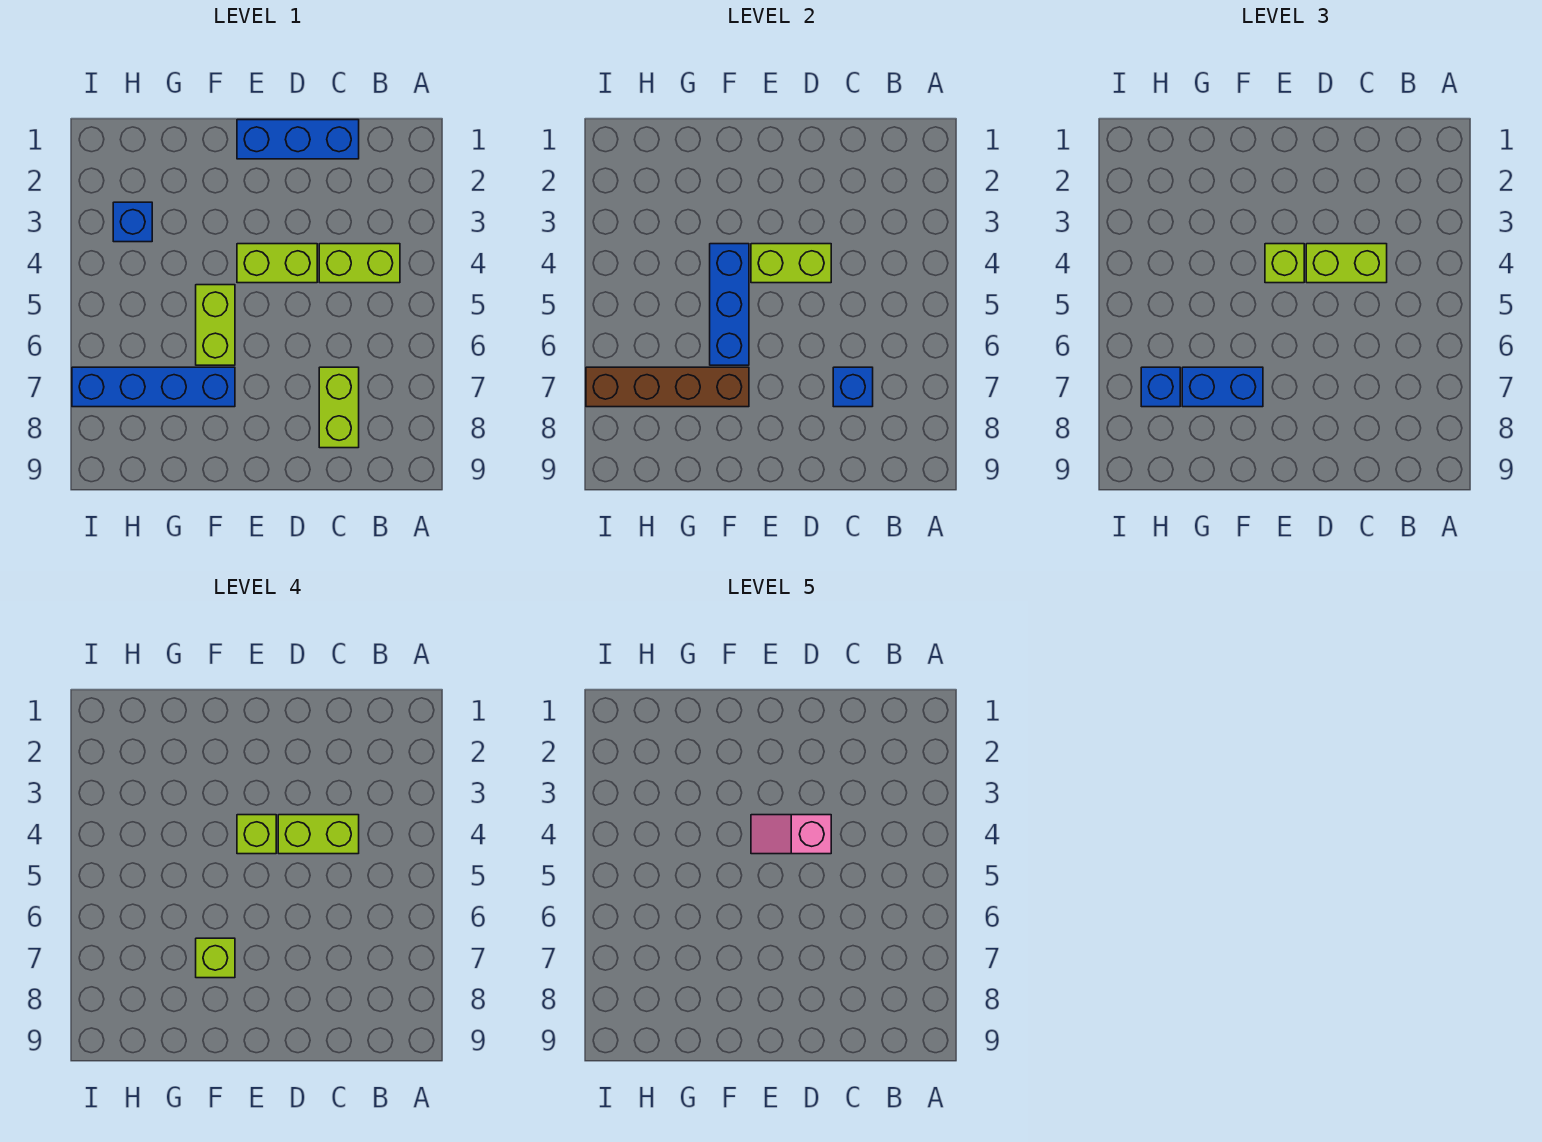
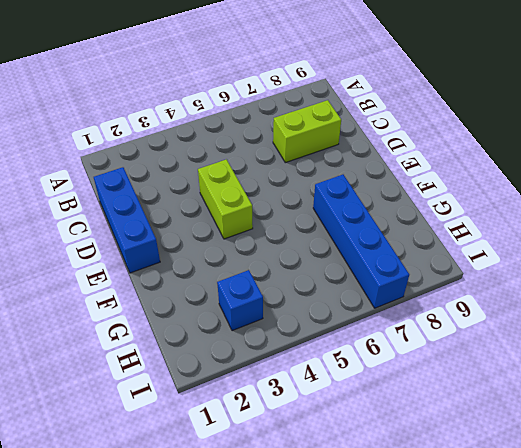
none -> lime 1x2 brick [319,244,400,283]
none -> lime 1x2 brick [196,285,235,365]
none -> blue 1x1 brick [833,367,873,407]

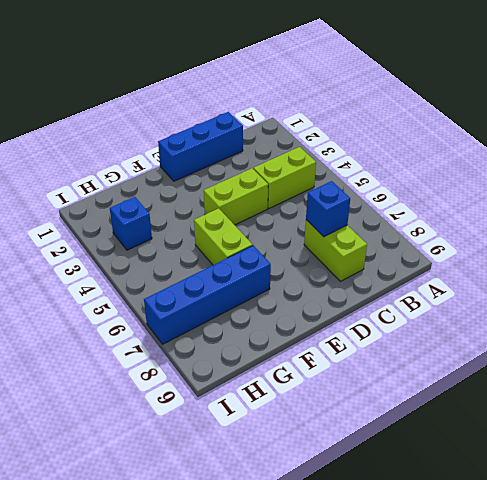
none -> lime 1x2 brick [751,244,831,283]
none -> blue 1x3 brick [710,244,749,365]
none -> brown 1x4 brick [586,367,749,407]

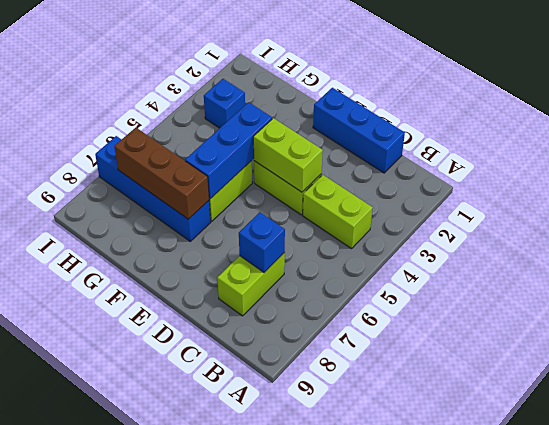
brown 1x3 brick [114,128,209,219] -> brown 1x4 brick [586,367,749,407]
none -> lime 1x2 brick [1306,244,1387,283]
none -> lime 1x1 brick [1265,244,1304,283]
none -> blue 1x2 brick [1182,367,1263,407]

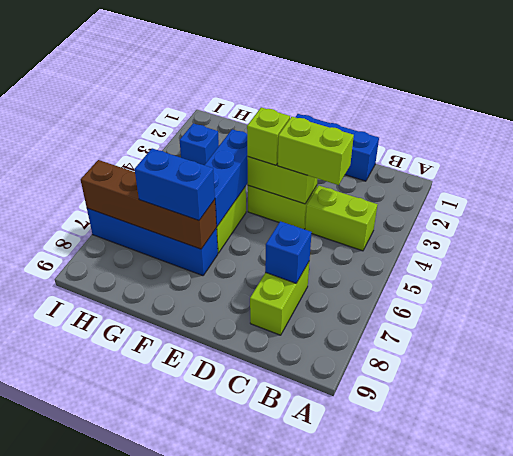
none -> blue 1x1 brick [1141,367,1180,407]
none -> lime 1x2 brick [278,815,359,854]
none -> lime 1x1 brick [237,815,276,854]

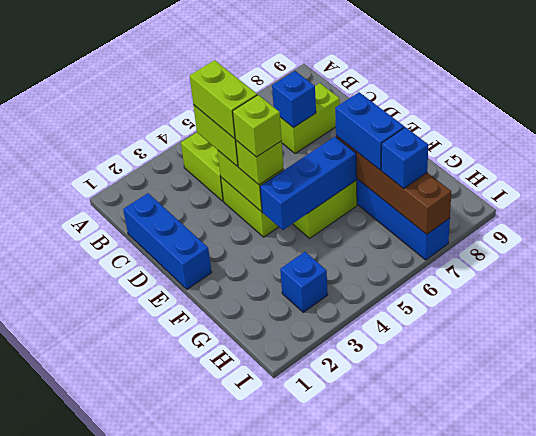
none -> lime 1x1 brick [196,938,235,978]
none -> pink 1x2 slope [751,815,831,854]

